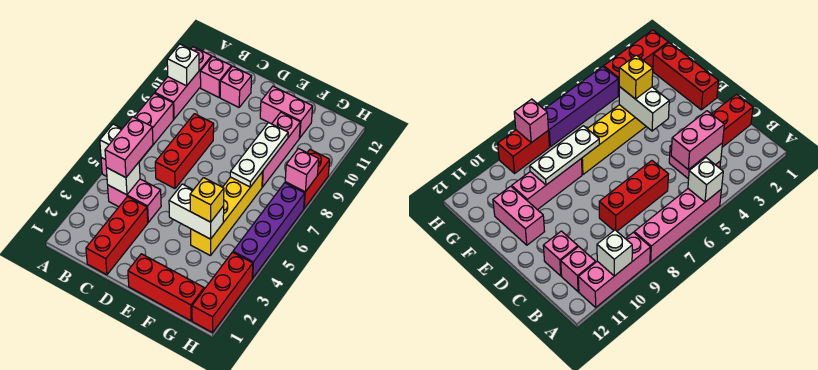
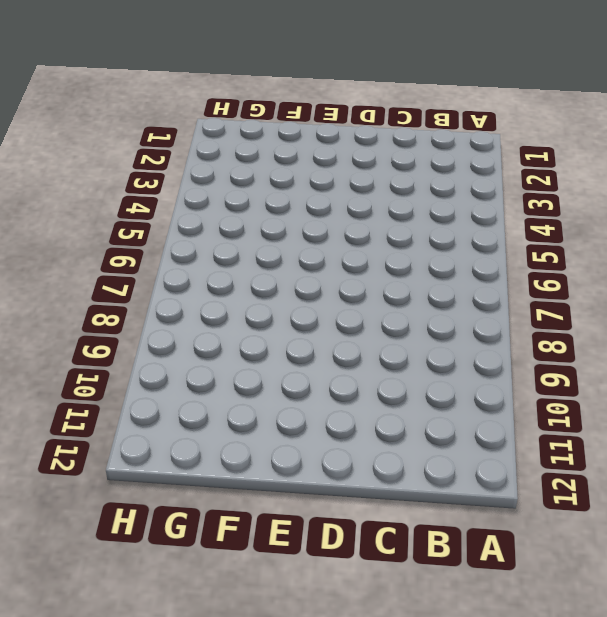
none -> pink 1x4 brick [101,93,173,176]
none -> pink 1x3 brick [155,47,212,119]
none -> pink 1x2 brick [108,179,161,222]

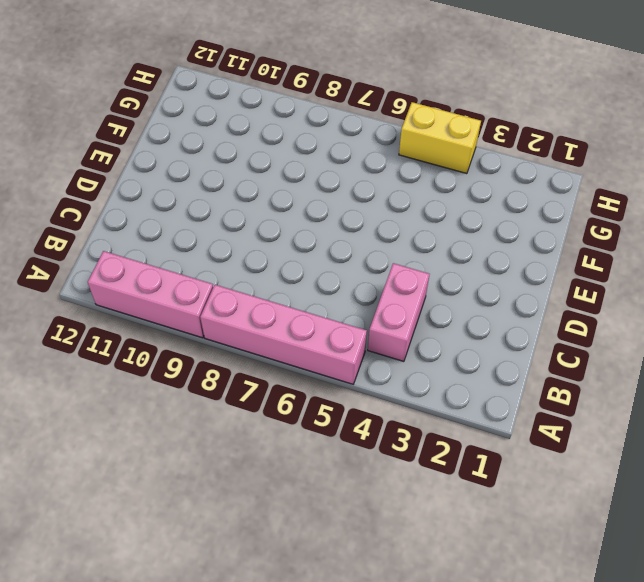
yellow 1x2 brick [399,102,481,174] -> purple 1x4 brick [233,183,305,278]
none -> pink 1x1 brick [200,56,231,97]
none -> red 1x3 brick [86,197,148,275]
none -> red 1x3 brick [155,114,214,189]

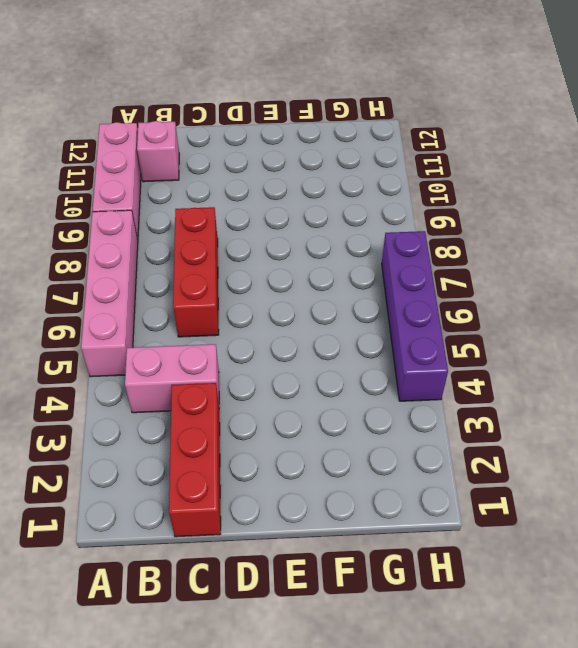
none -> pink 1x1 brick [220,66,252,107]
none -> red 1x3 brick [128,254,204,321]
none -> pink 1x2 brick [260,86,313,138]

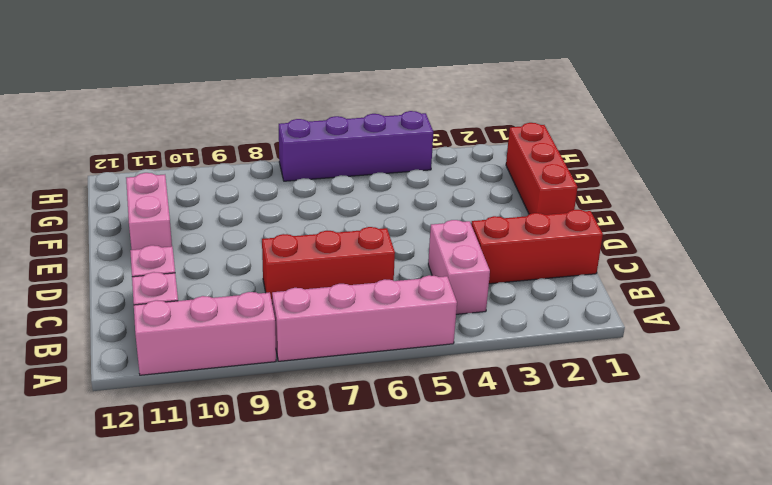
none -> yellow 1x4 brick [191,172,263,256]
none -> pink 1x3 brick [262,112,300,187]
none -> red 1x3 brick [192,252,253,333]

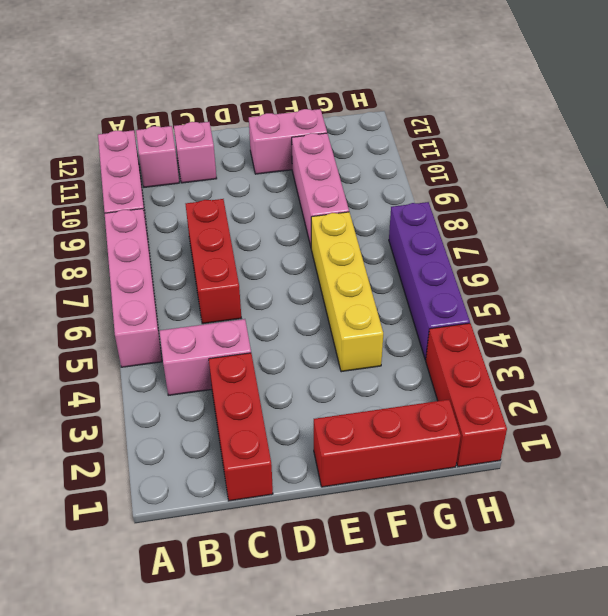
none -> red 1x2 brick [285,150,330,208]
none -> white 1x1 brick [100,124,122,159]
none -> white 1x1 brick [167,44,199,86]

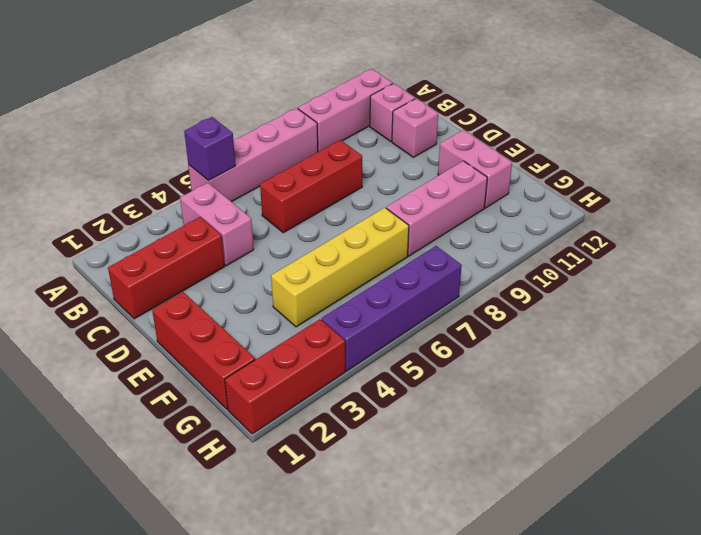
purple 1x1 brick [184,117,236,181] -> white 1x1 brick [100,124,122,159]
none -> red 1x2 brick [285,150,330,208]
none -> white 1x1 brick [167,44,199,86]
none -> white 1x1 brick [106,162,140,195]

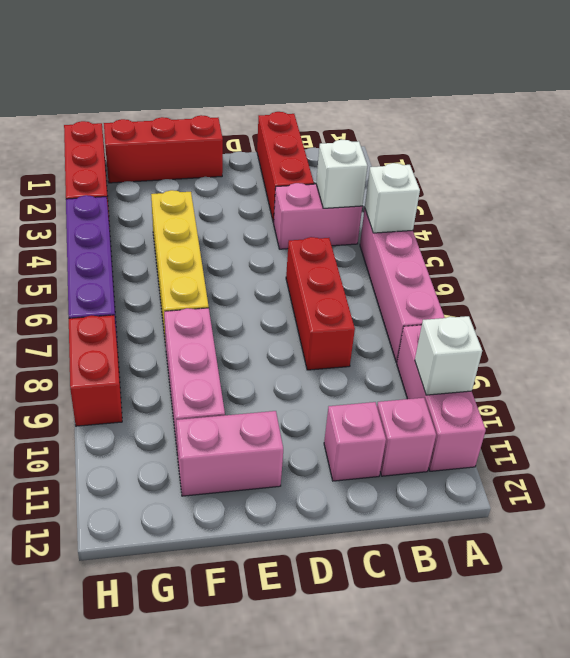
none -> white 1x2 brick [169,184,224,239]
none -> white 1x3 plate [230,123,288,187]
none -> pink 1x1 brick [285,149,319,192]

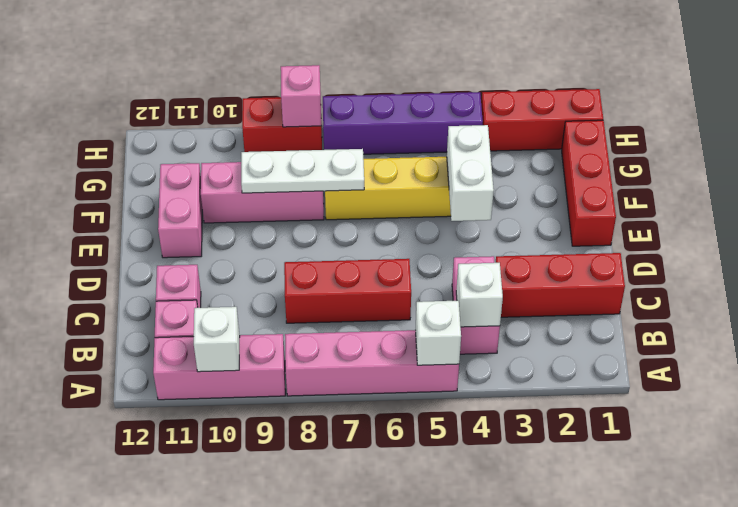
none -> pink 1x2 brick [105,117,153,178]
none -> yellow 1x1 brick [190,178,224,222]

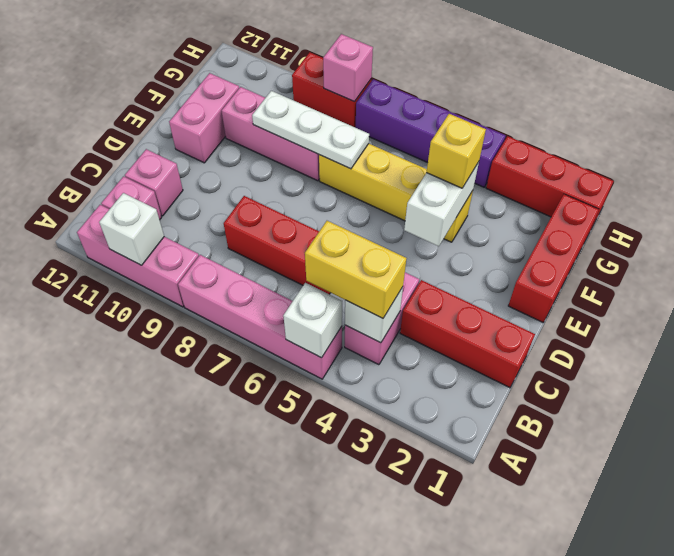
yellow 1x2 brick [305,221,406,318] -> pink 1x2 brick [105,117,153,178]

